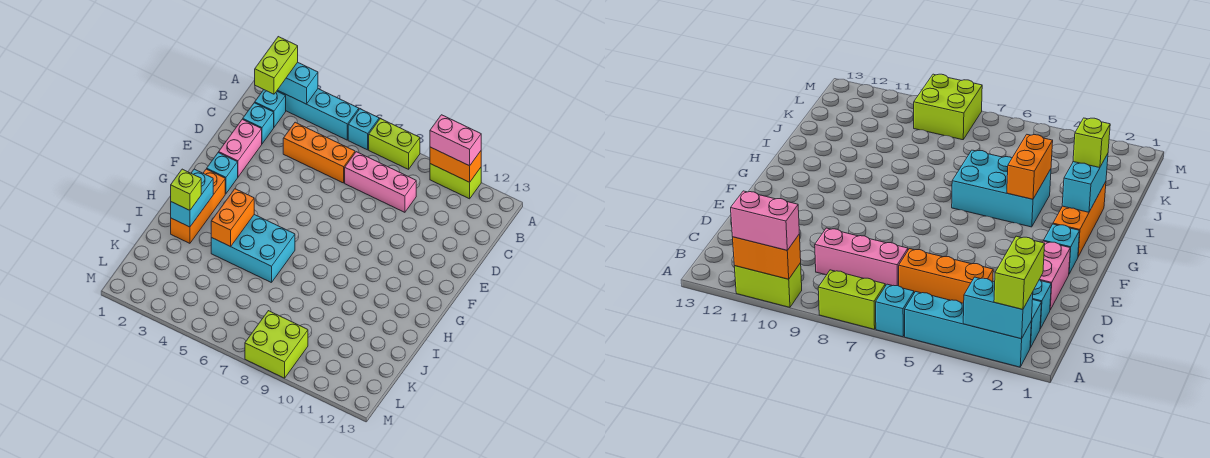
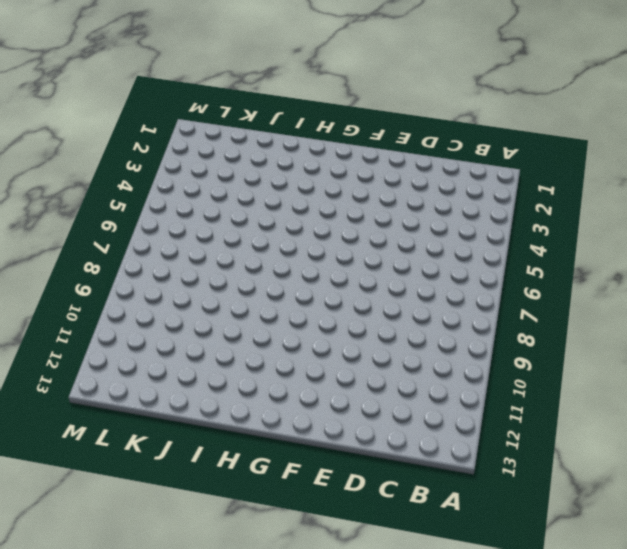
none -> cyan 1x4 brick [277,89,359,140]
none -> cyan 1x1 brick [348,109,379,150]
none -> lime 1x2 brick [369,119,420,169]

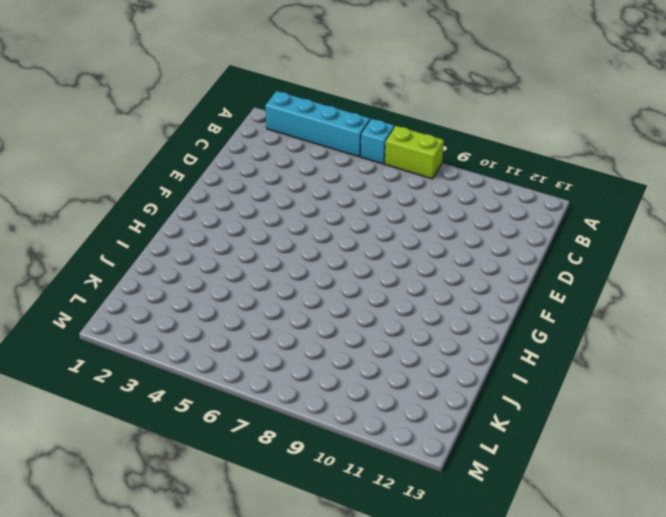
none -> lime 1x2 brick [430,164,481,199]
none -> cyan 1x1 brick [255,90,286,127]
none -> cyan 1x1 brick [243,103,274,144]

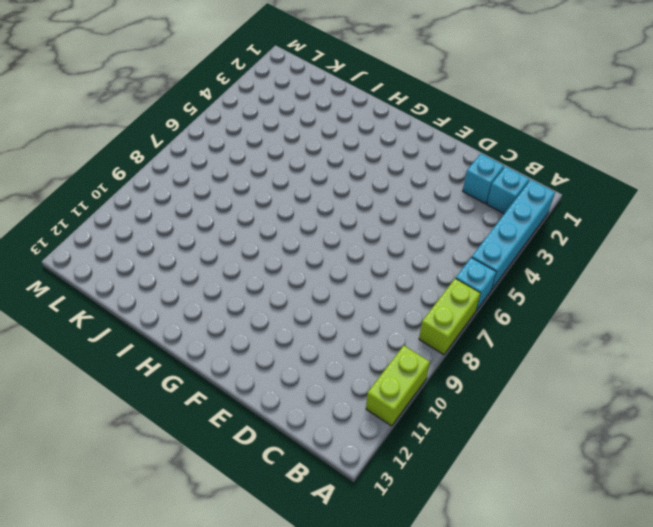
none -> orange 1x3 brick [283,122,355,183]
none -> pink 1x3 brick [345,152,416,212]
none -> pink 1x2 brick [219,119,262,177]

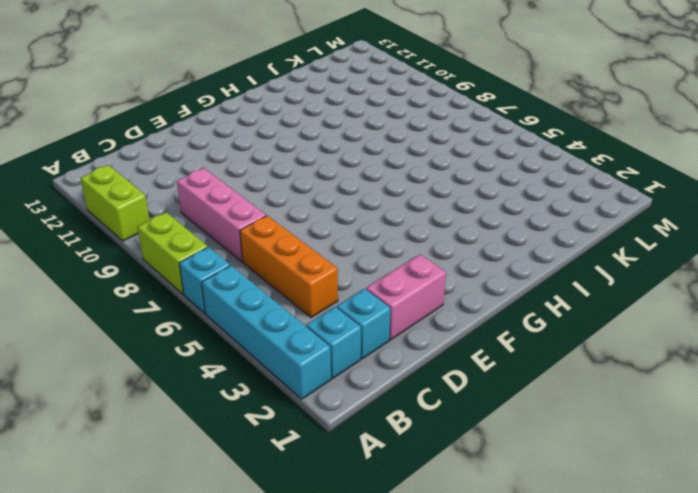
none -> cyan 1x1 brick [207,152,238,194]
none -> orange 1x3 brick [171,169,225,243]
none -> cyan 2x3 brick [211,215,295,283]

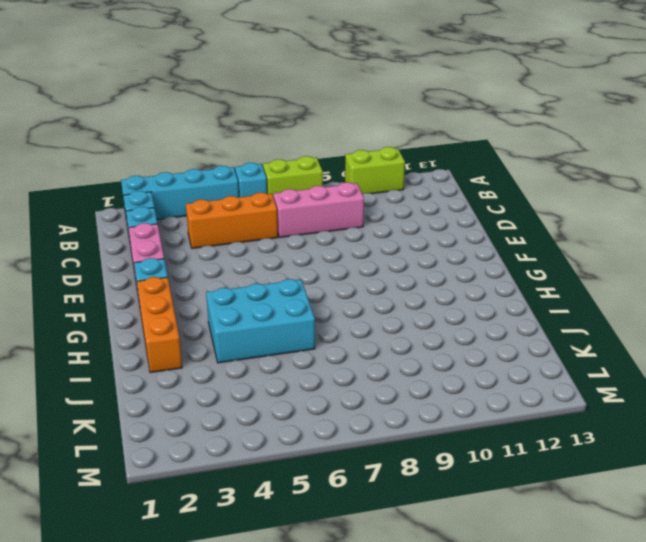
none -> lime 2x2 brick [245,311,308,378]
none -> cyan 1x2 brick [278,62,318,104]
none -> orange 1x2 brick [430,147,481,182]

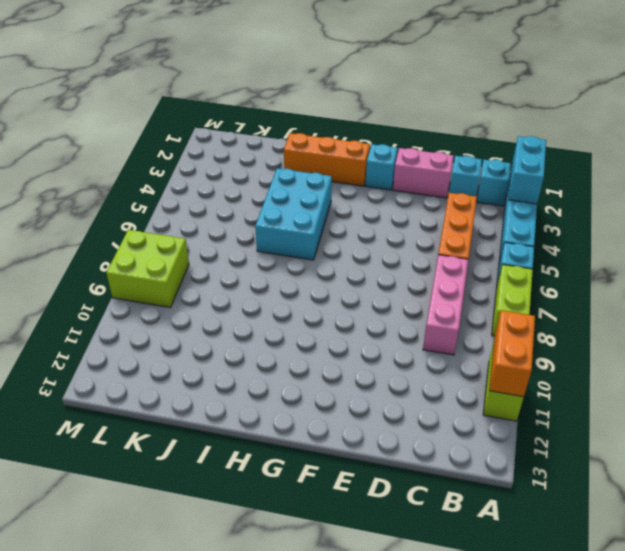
none -> cyan 1x2 brick [171,169,213,227]
none -> orange 1x2 brick [211,189,254,247]
none -> lime 1x2 brick [255,37,298,94]

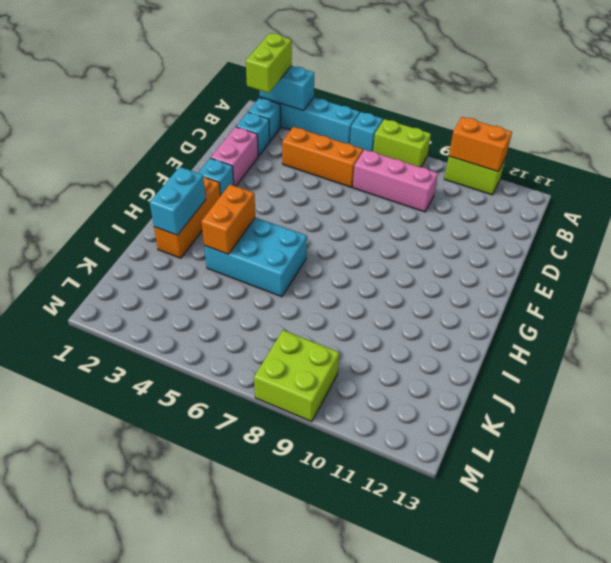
none -> pink 1x2 brick [430,115,481,166]
none -> lime 1x1 brick [171,169,201,210]

